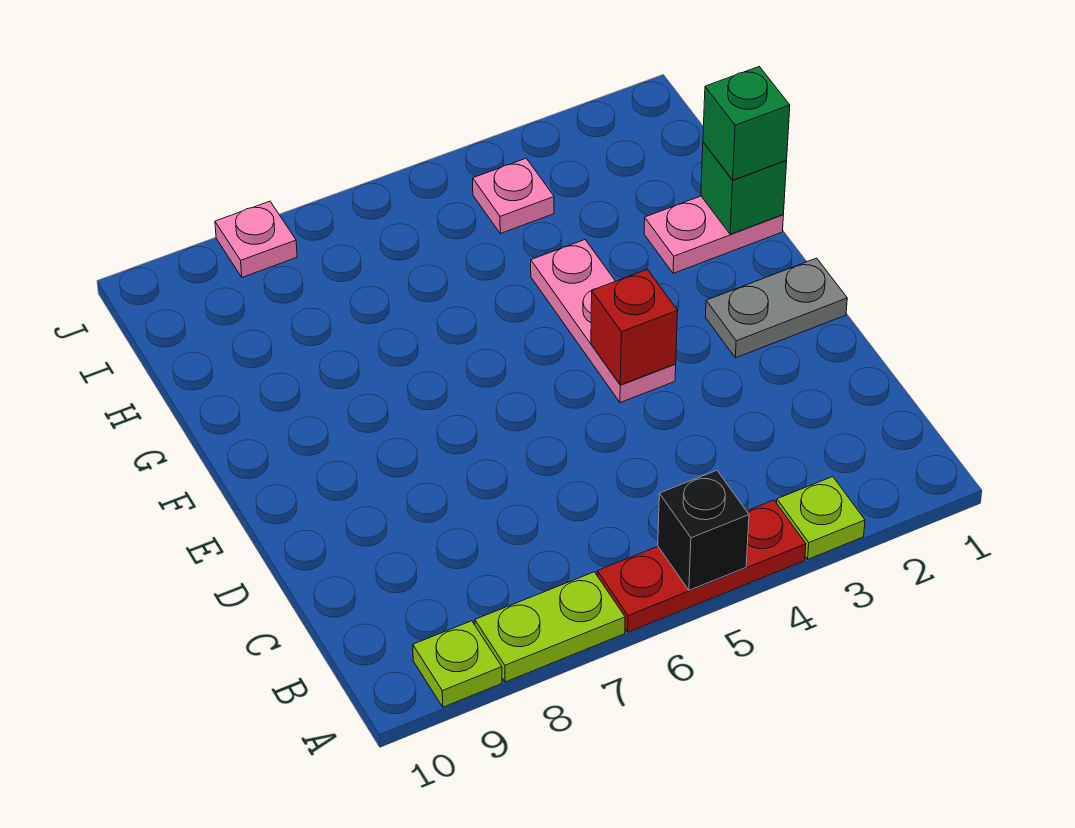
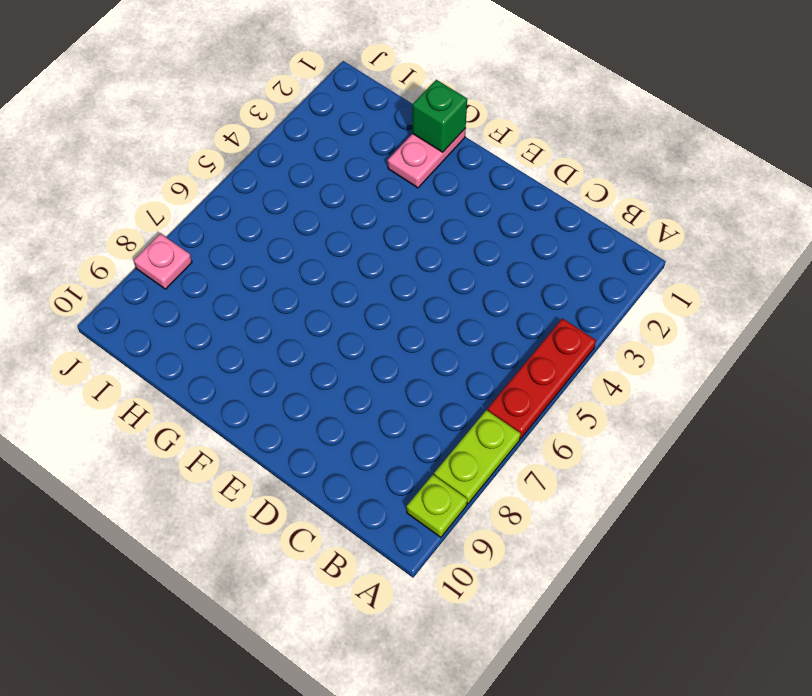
none -> lime 1x1 plate [777,477,865,559]
none -> grey 1x2 plate [706,258,847,358]
none -> pink 1x3 plate [531,240,676,403]

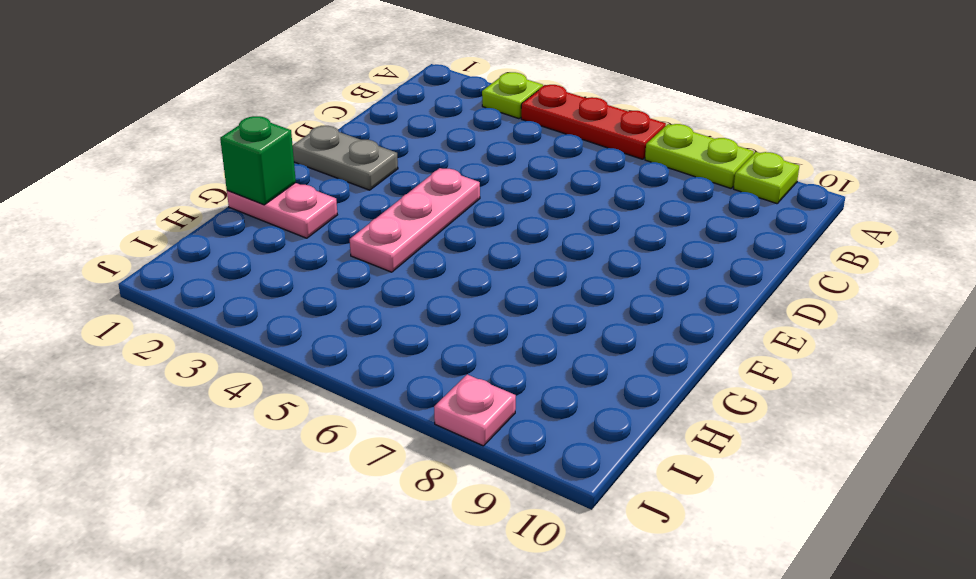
none -> pink 1x1 plate [473,158,554,234]
none -> black 1x1 brick [658,470,749,590]
none -> red 1x1 brick [591,269,678,385]

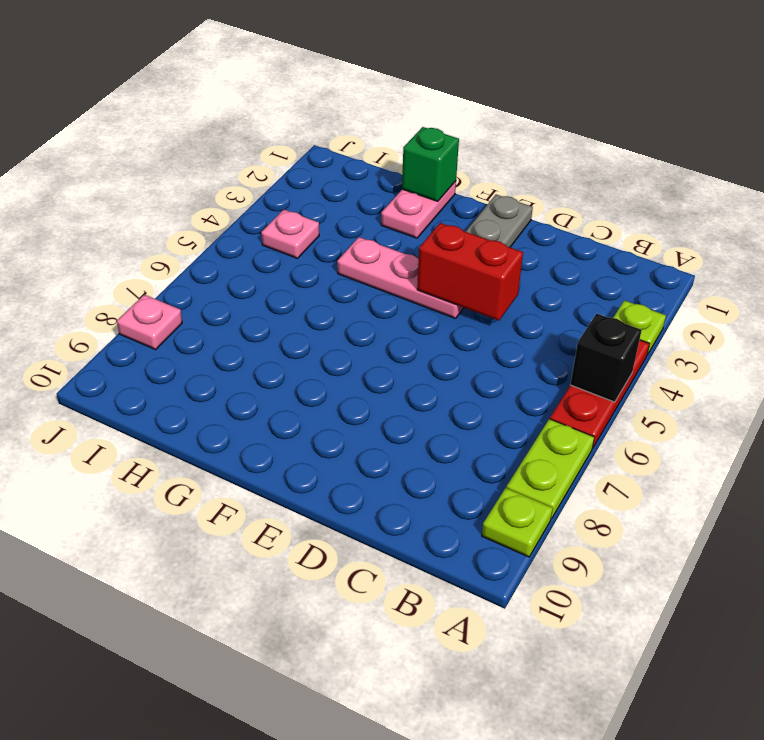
red 1x2 brick [417,223,523,321] -> red 1x1 brick [591,269,678,385]
none -> green 1x1 brick [703,67,790,180]

